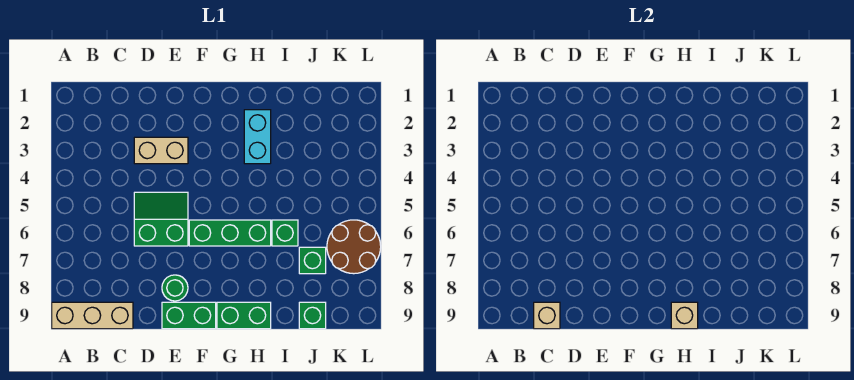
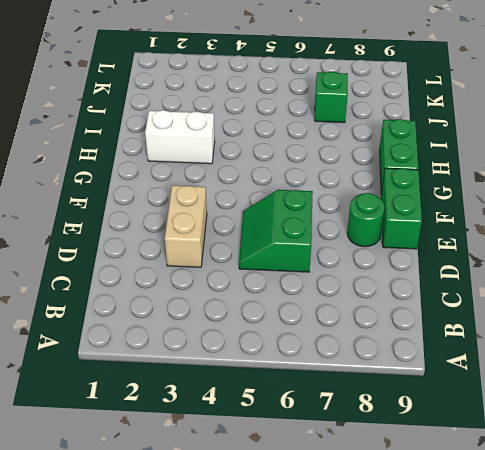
white 1x2 brick [145,110,215,164] -> cyan 1x2 brick [244,110,271,164]
none -> tan 1x3 brick [52,302,133,329]
none -> green 1x3 brick [189,220,271,246]
none -> green 1x1 brick [272,220,298,246]

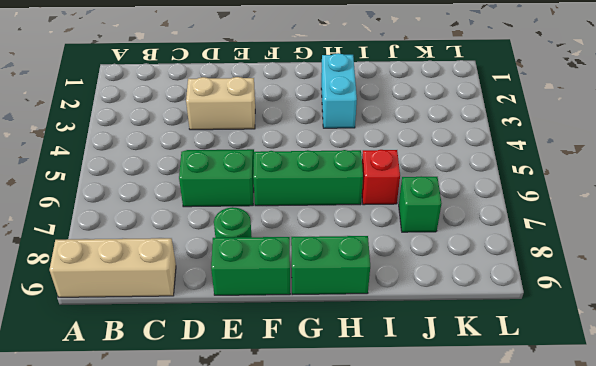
red 1x1 brick [362,150,400,205] -> green 1x1 brick [272,220,298,246]
none -> green 1x1 brick [299,302,326,329]
none -> brown 2x2 round brick [327,220,381,274]
none -> tan 1x1 brick [534,302,560,329]

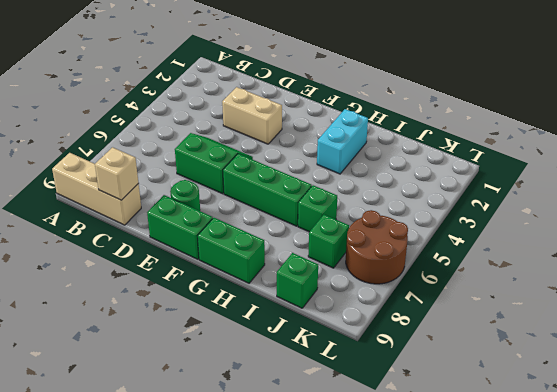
none -> tan 1x1 brick [671,302,698,329]

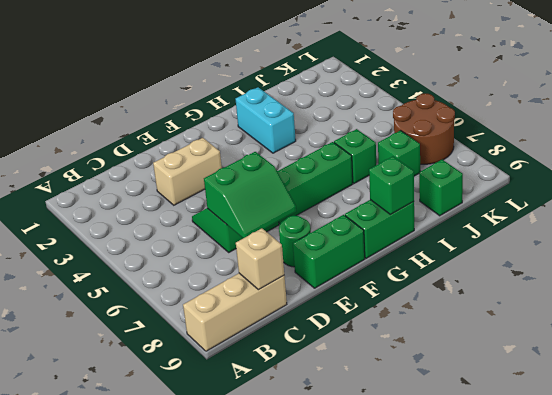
green 2x2 slope [204,152,296,238] -> none
green 1x1 brick [369,156,414,215] -> tan 1x1 brick [671,302,698,329]

